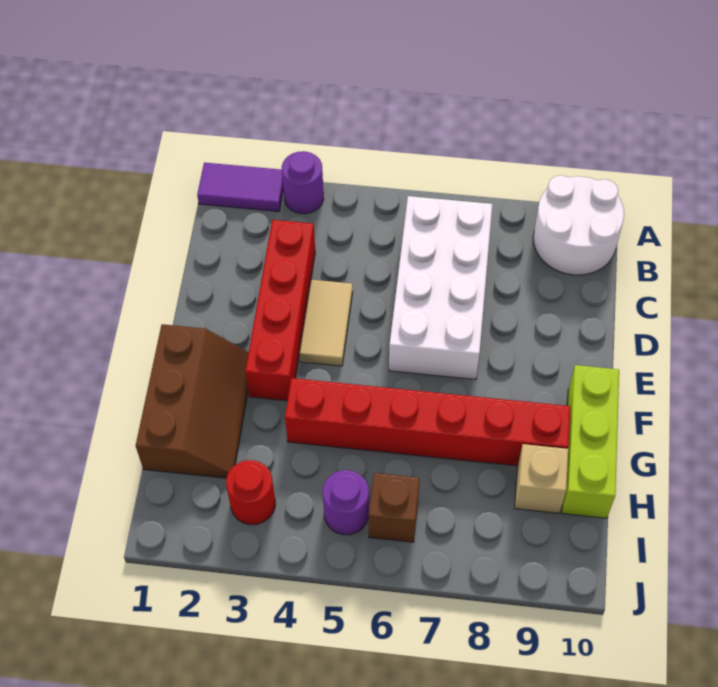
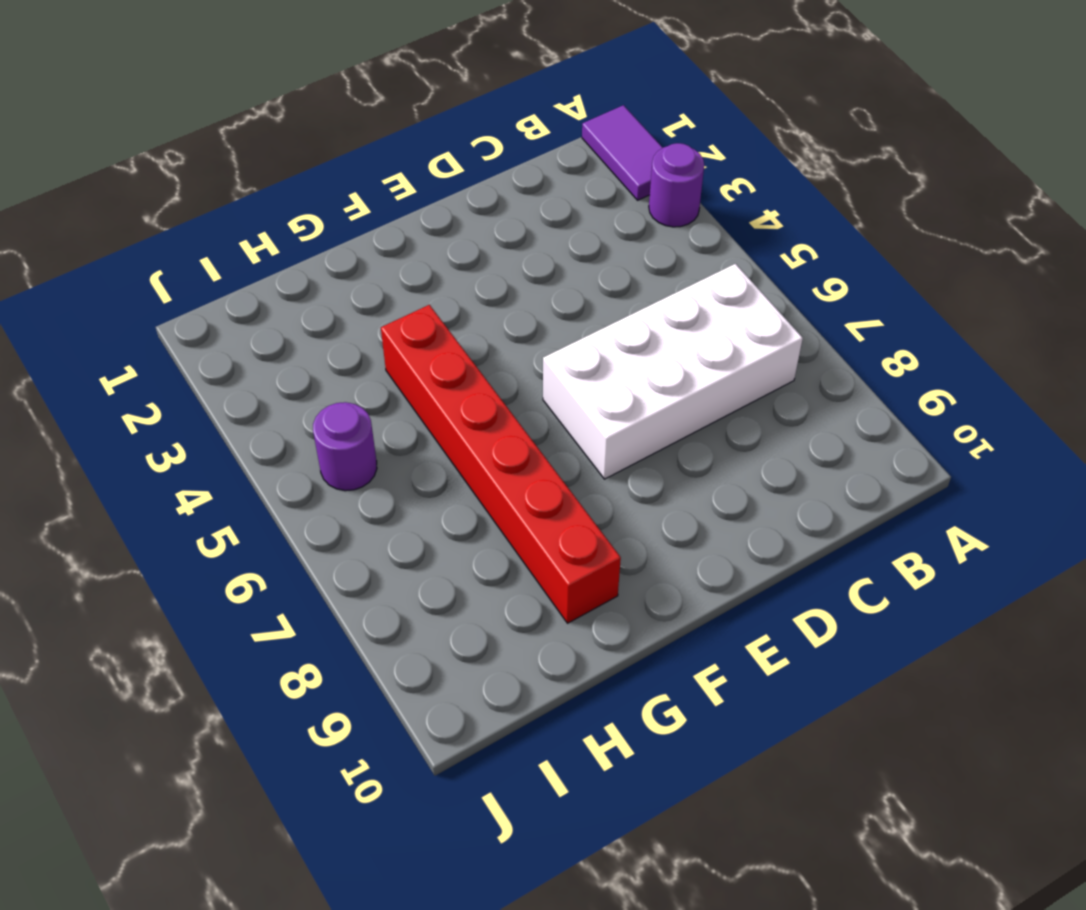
none -> white 2x2 round brick [533,175,624,275]
none -> red 1x4 brick [245,220,315,401]
none -> tan 1x2 tile [300,280,353,366]

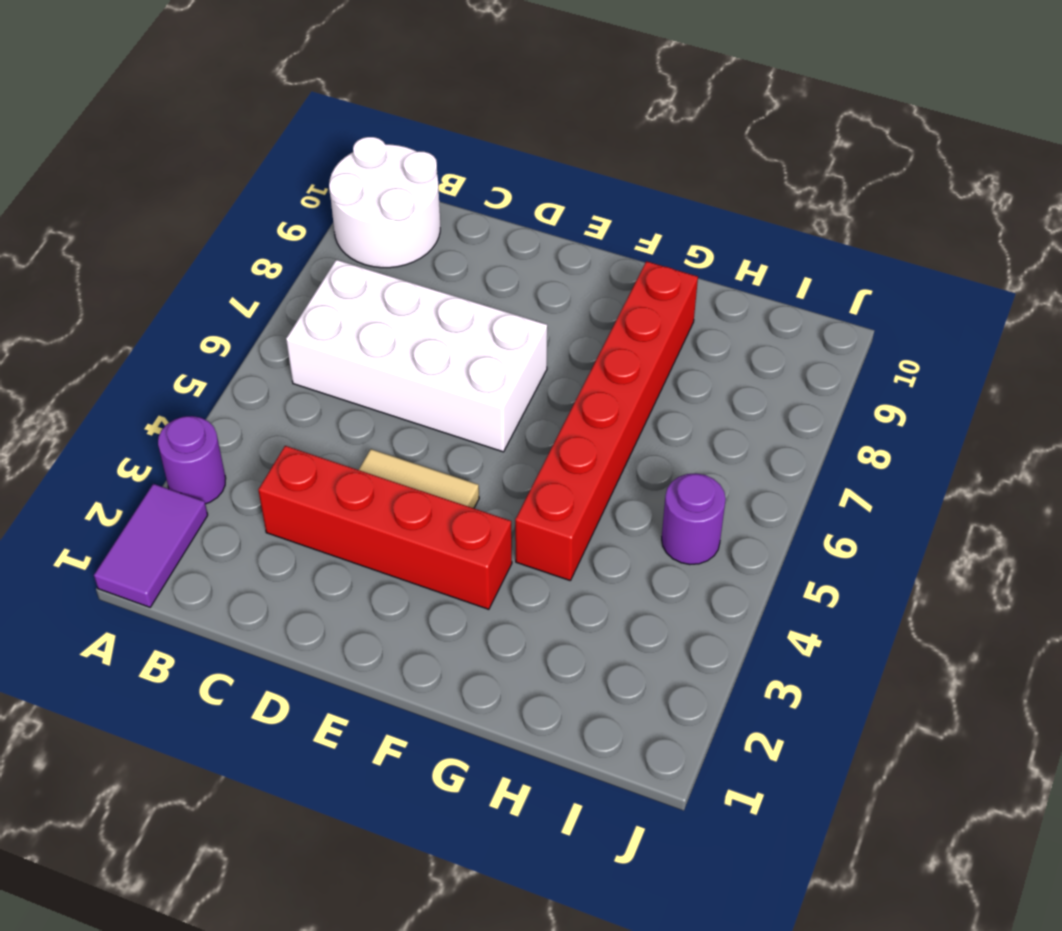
none -> brown 2x3 slope [136,324,249,478]
none -> lime 1x3 brick [562,365,619,518]
none -> tan 1x1 brick [515,444,568,513]

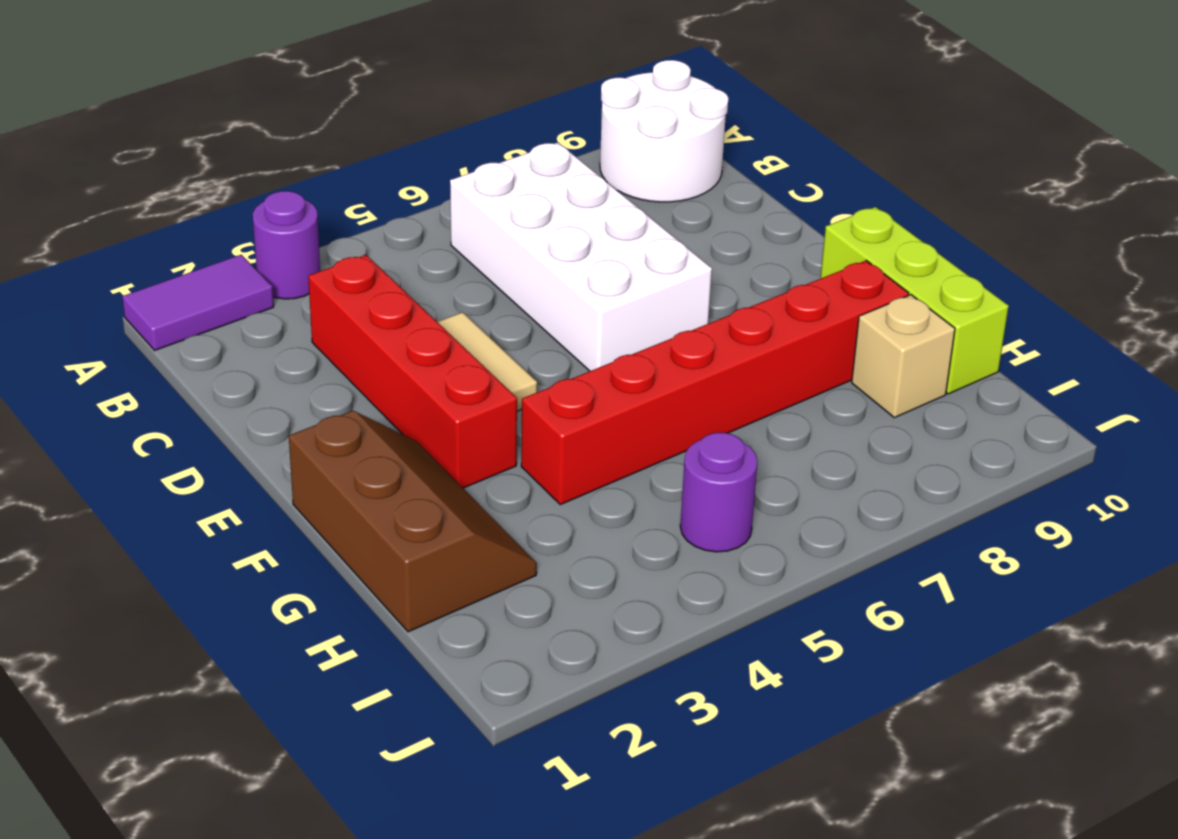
none -> red 1x1 round brick [226,460,275,525]
none -> brown 1x1 brick [369,473,420,542]

